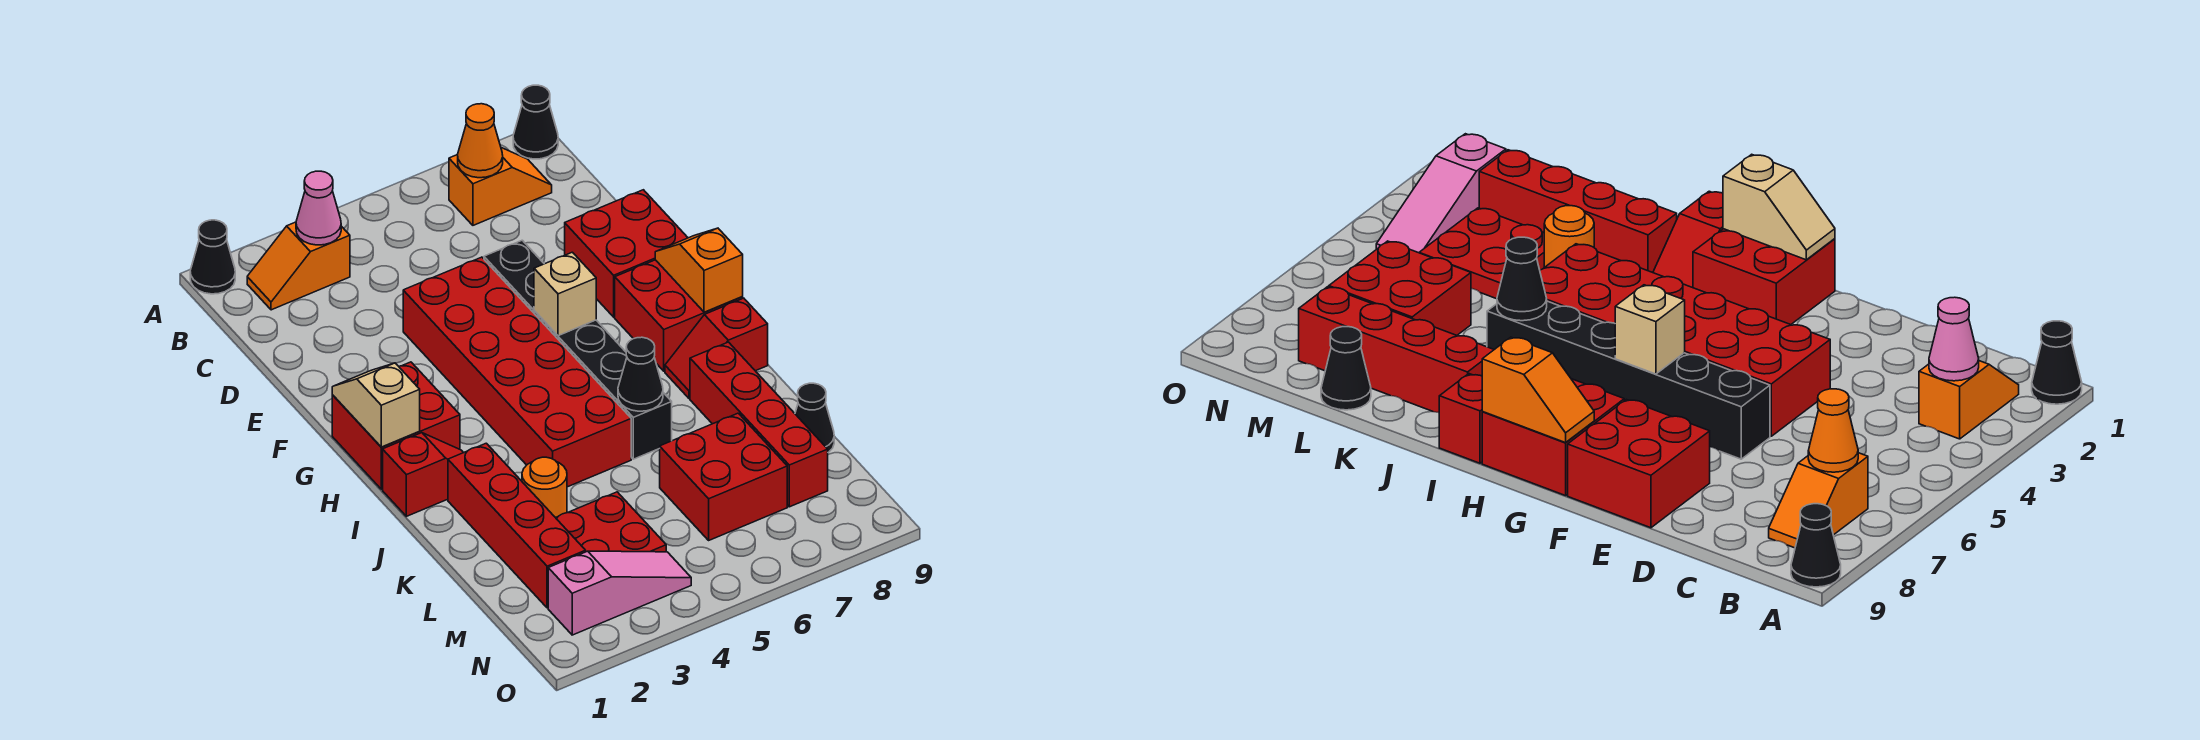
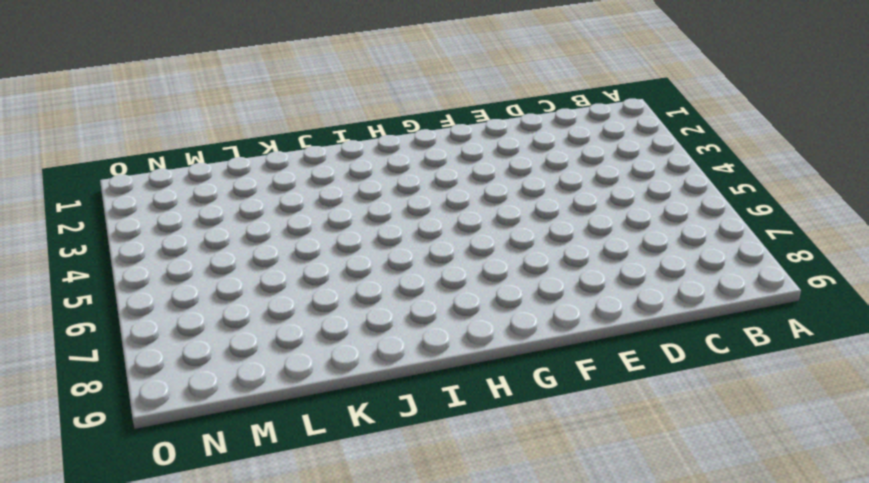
none -> black 1x1 cone [190,220,235,294]
none -> black 1x1 cone [513,85,558,159]
none -> orange 1x2 slope [247,222,350,310]

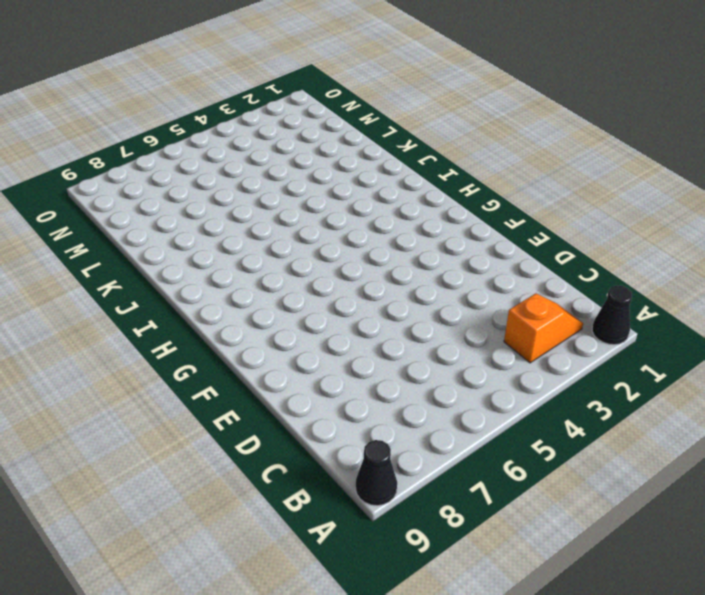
none -> orange 1x2 slope [449,148,552,225]
none -> red 2x6 brick [403,257,631,487]
none -> black 1x6 brick [484,240,672,459]

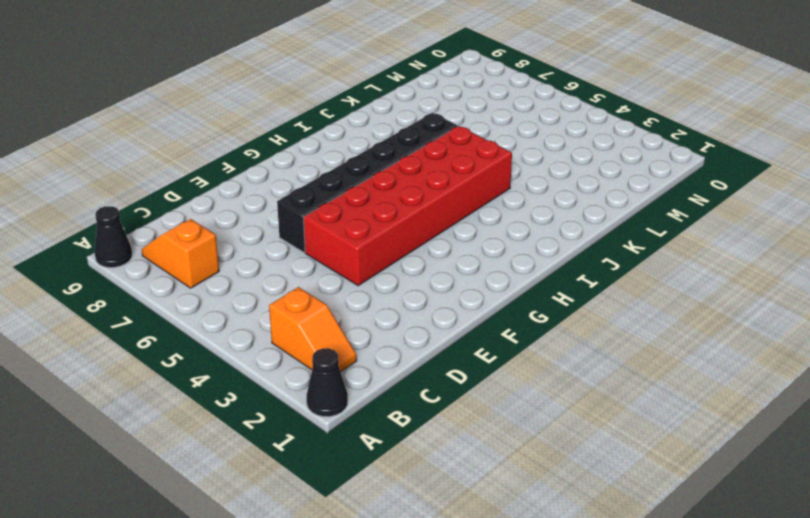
none -> red 2x2 brick [565,190,688,317]
none -> red 2x2 brick [332,362,460,489]
none -> red 2x2 brick [615,260,743,371]

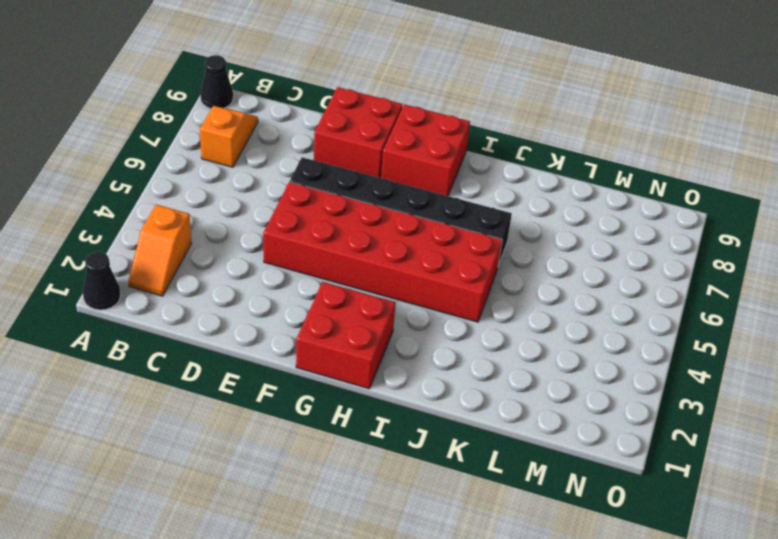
none -> red 1x2 slope [383,433,463,516]
none -> red 1x2 slope [665,298,768,398]
none -> red 1x4 brick [448,443,586,608]

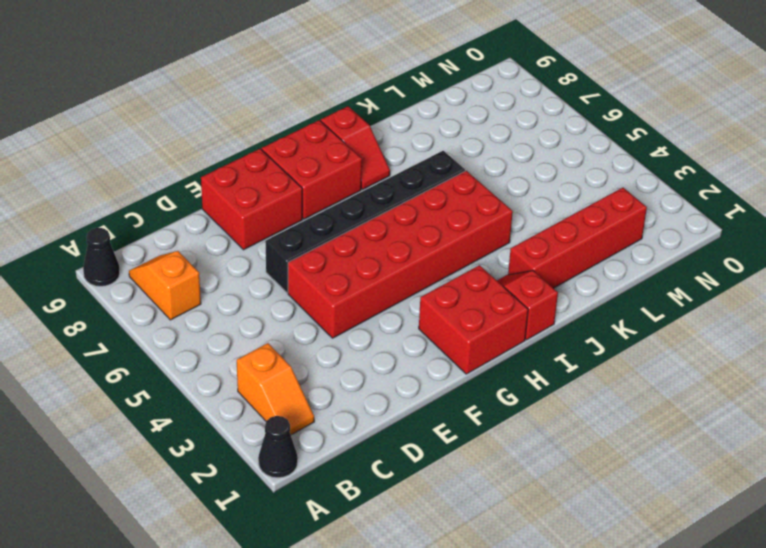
none -> red 1x4 brick [690,342,828,507]
none -> orange 1x1 round brick [522,457,567,518]
none -> red 2x2 plate [556,492,666,552]

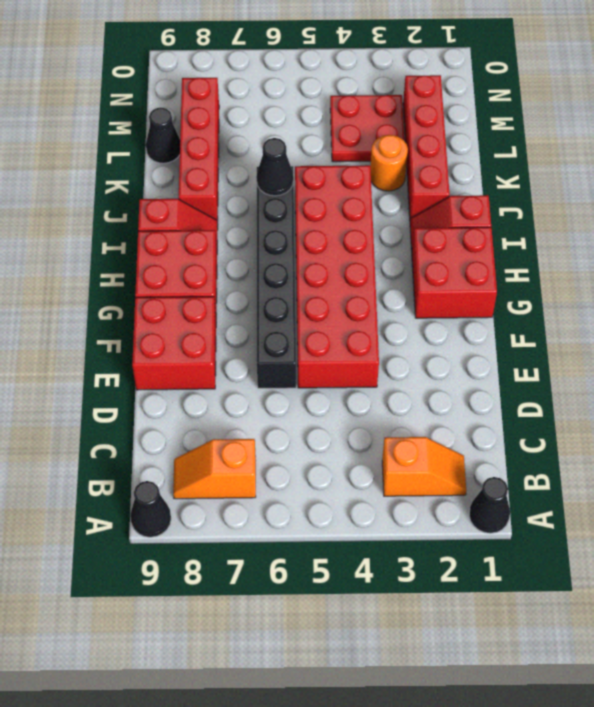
none -> red 2x2 brick [660,413,787,540]
none -> pink 1x3 slope [548,551,691,635]
none -> pink 1x1 cone [296,171,341,245]

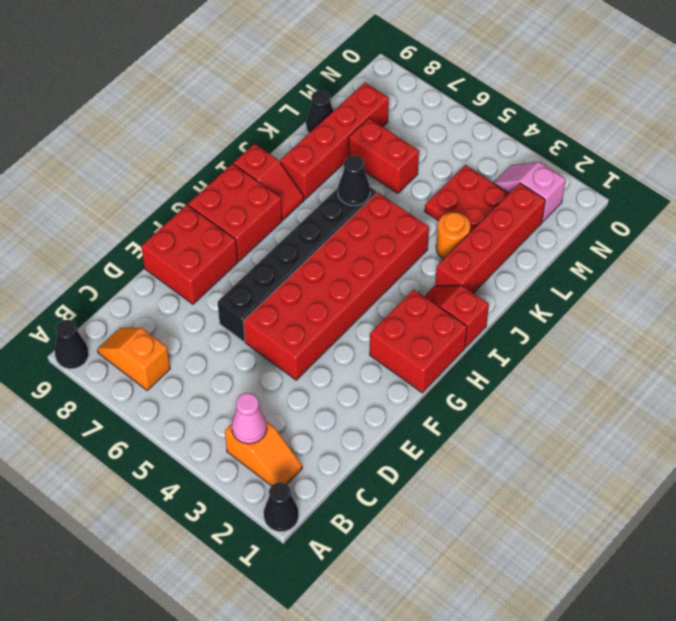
red 1x2 brick [349,118,419,193] -> red 2x2 brick [660,413,787,540]
pink 1x2 slope [494,162,566,222] -> pink 1x3 slope [548,551,691,635]
none -> orange 1x1 cone [458,104,503,178]
none -> tan 1x2 slope [332,363,420,447]
none -> tan 1x1 brick [534,252,596,336]

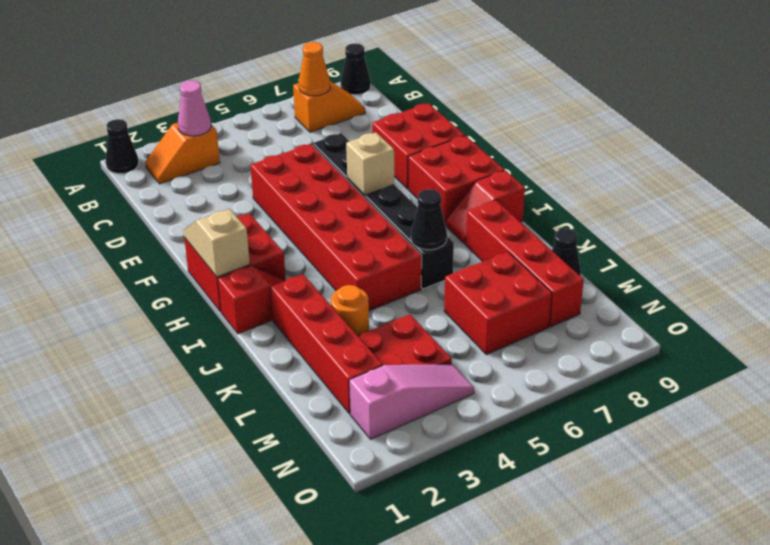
none -> orange 1x2 slope [655,228,743,312]

